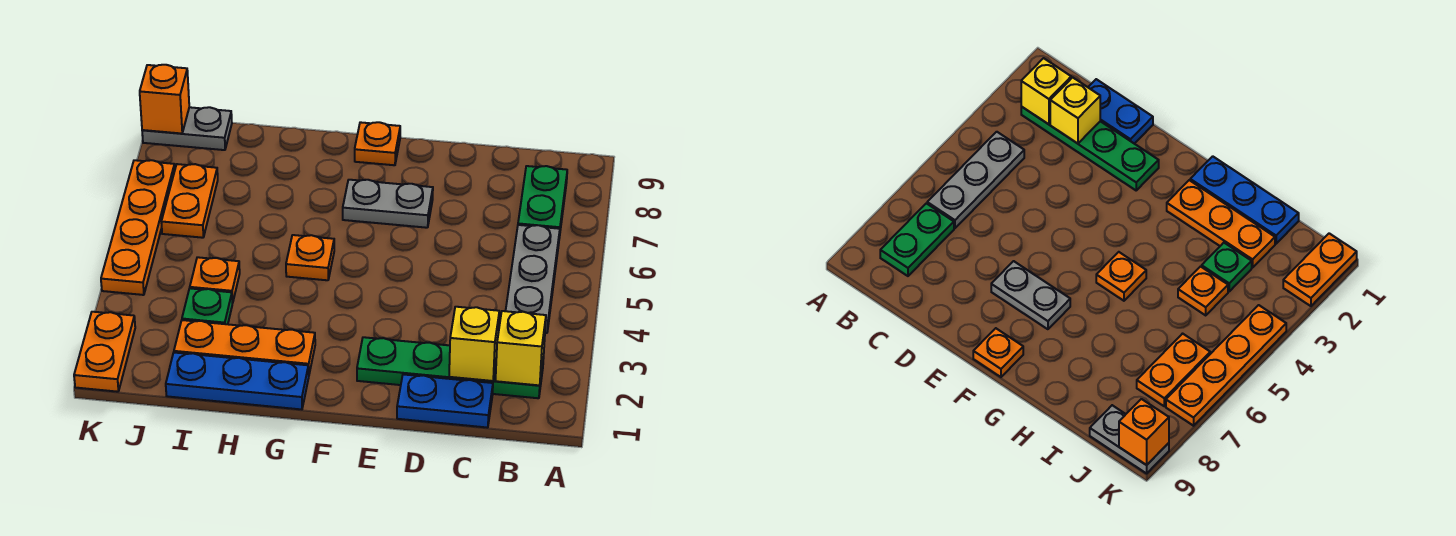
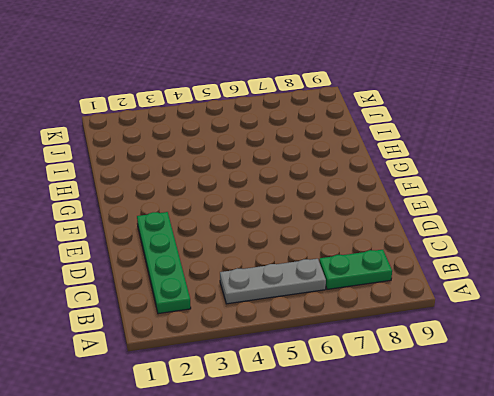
none -> blue 1x2 plate [397,374,493,428]
none -> grey 1x2 plate [343,180,433,228]
none -> orange 1x1 plate [355,122,400,165]

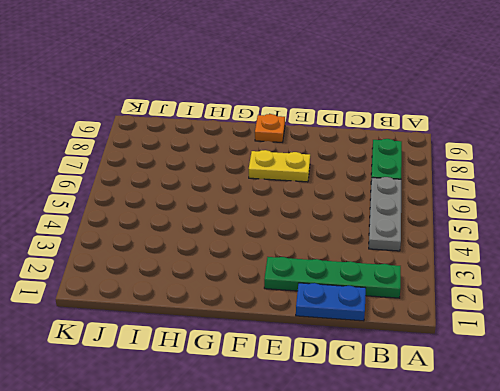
yellow 1x2 plate [249,150,310,182] -> grey 1x2 plate [343,180,433,228]
none -> blue 1x3 plate [166,353,309,409]
none -> orange 1x3 plate [174,320,315,374]
none -> orange 1x1 plate [286,235,334,280]

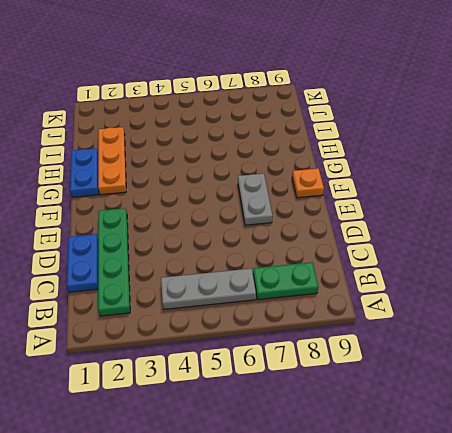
blue 1x2 plate [70,148,99,197] -> blue 1x3 plate [166,353,309,409]
none -> orange 1x1 plate [286,235,334,280]
none -> green 1x1 plate [182,288,232,324]
none -> orange 1x1 plate [190,257,240,303]

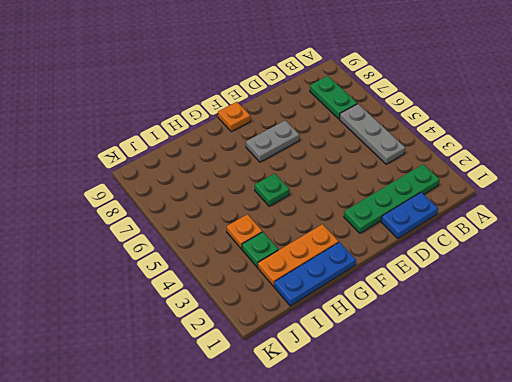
green 1x1 plate [255,173,289,206] -> orange 1x1 plate [286,235,334,280]
none -> orange 1x2 plate [161,164,218,238]
none -> grey 1x2 plate [142,107,232,150]
none -> orange 1x2 plate [74,312,135,392]

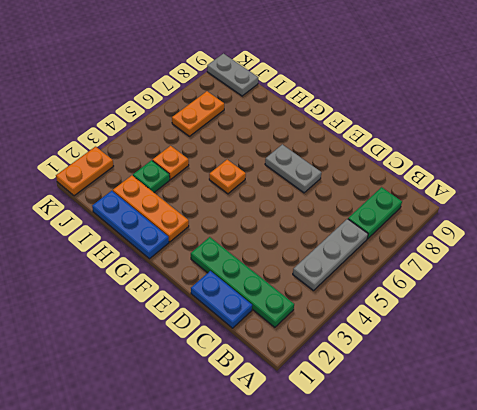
none -> orange 1x1 plate [355,122,400,165]
none -> orange 1x4 plate [101,160,175,295]
none -> yellow 1x1 brick [496,311,546,385]

